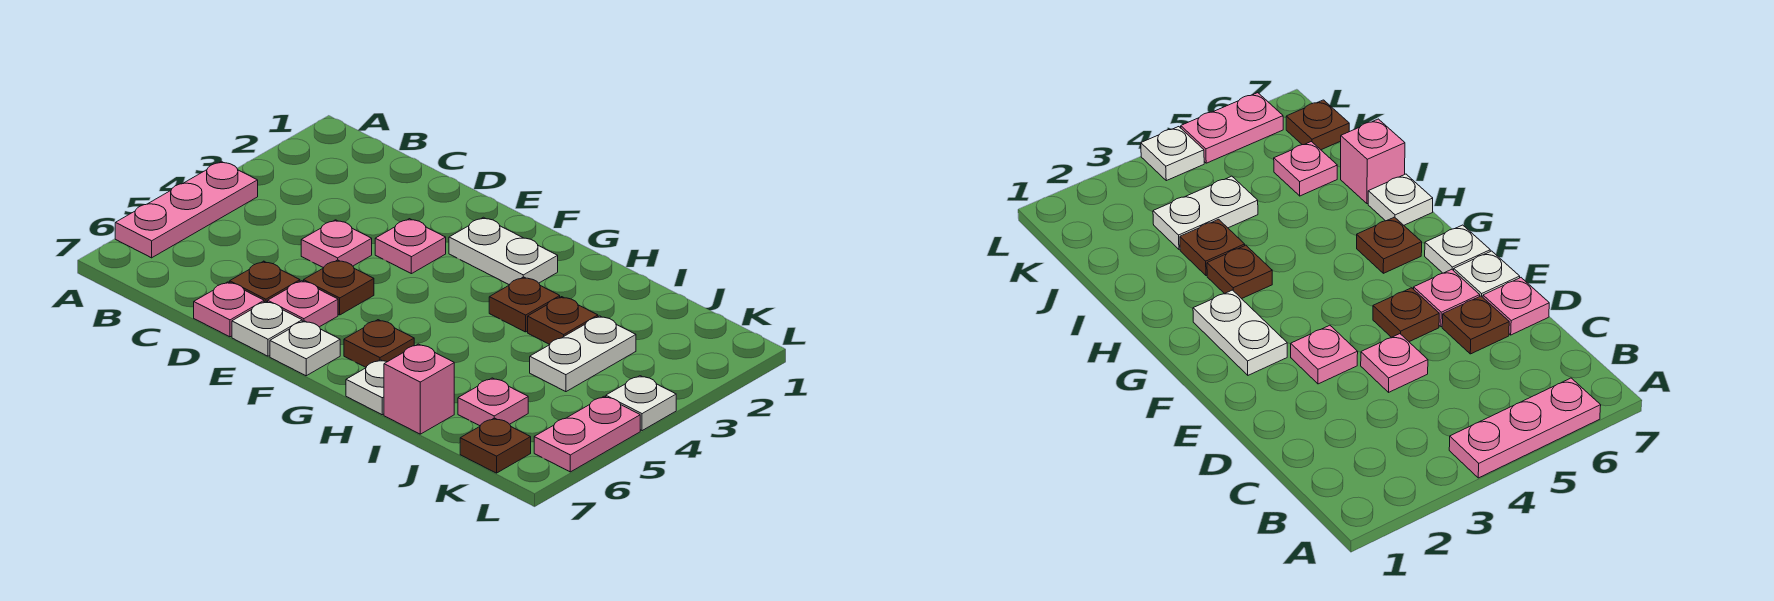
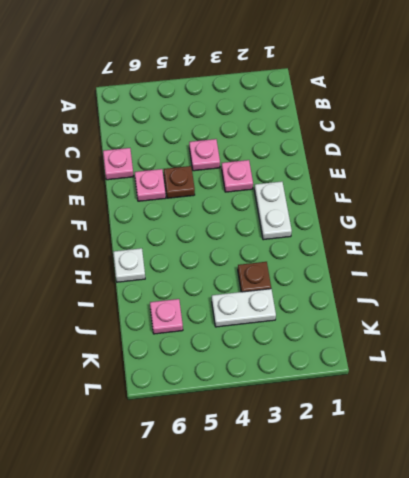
none -> pink 1x3 plate [115,161,258,258]
none -> brown 1x1 plate [230,261,300,302]
none -> white 1x1 plate [232,302,302,356]

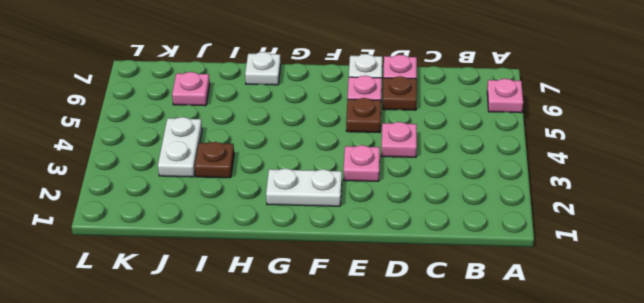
pink 1x1 plate [487,79,523,113] -> pink 1x3 plate [115,161,258,258]
none -> white 1x1 plate [270,321,340,376]
none -> brown 1x1 plate [344,320,414,367]
none -> brown 1x1 plate [489,277,560,332]

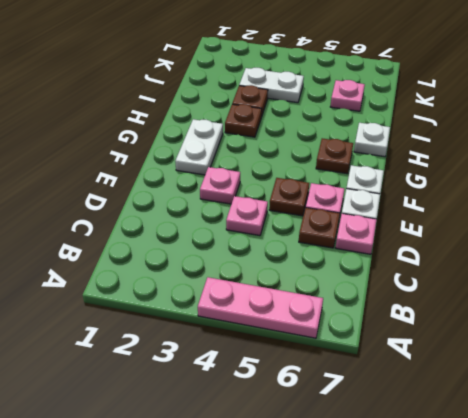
none -> pink 1x1 brick [384,344,454,434]
none -> brown 1x1 plate [460,418,531,473]
none -> white 1x1 plate [606,376,676,431]

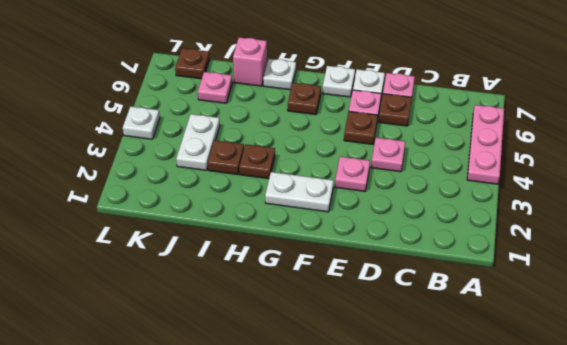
none -> pink 1x2 plate [534,396,640,472]

